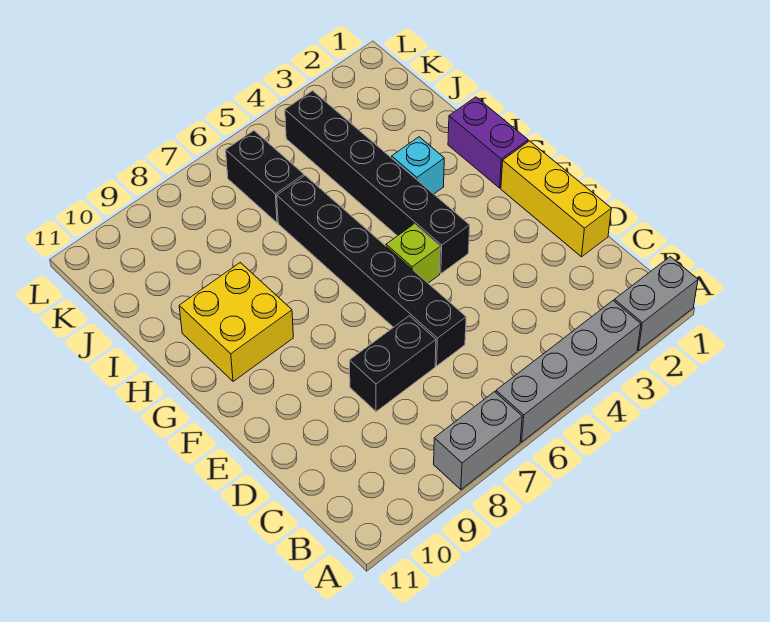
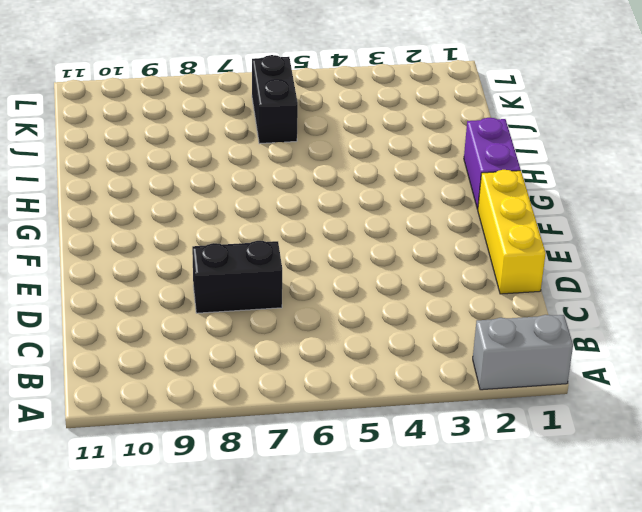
none -> grey 1x4 brick [496,301,641,442]
none -> grey 1x2 brick [434,392,522,490]
none -> black 1x6 brick [277,176,466,366]

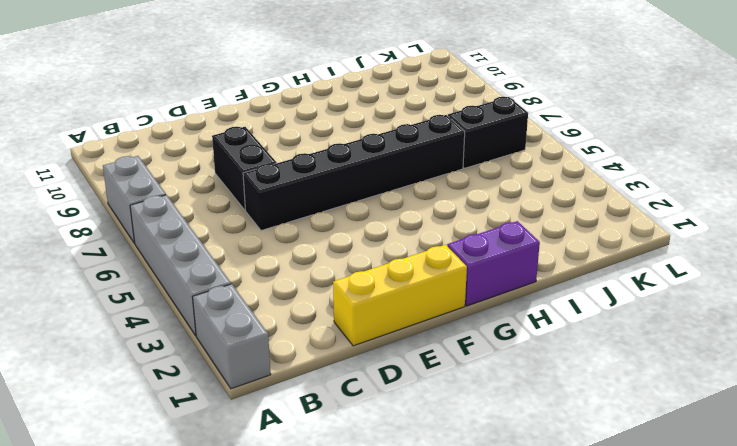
none -> black 1x6 brick [285,91,470,274]
none -> lime 1x1 brick [386,224,440,283]
none -> yellow 2x2 brick [179,263,293,381]

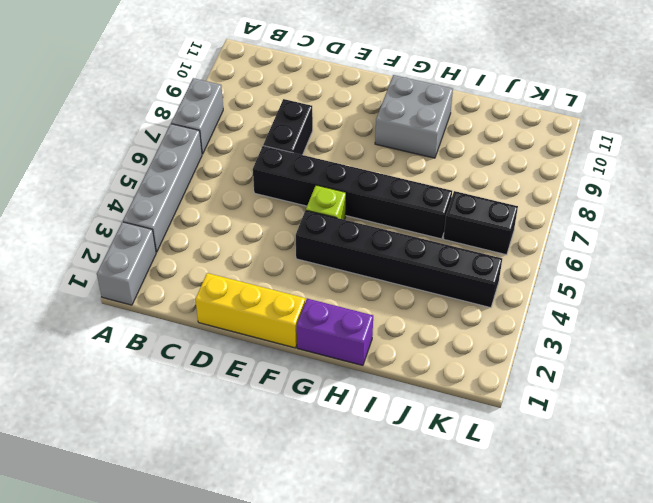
grey 2x2 brick [375,75,453,158] -> yellow 2x2 brick [179,263,293,381]
none -> cyan 1x1 brick [392,137,444,194]

